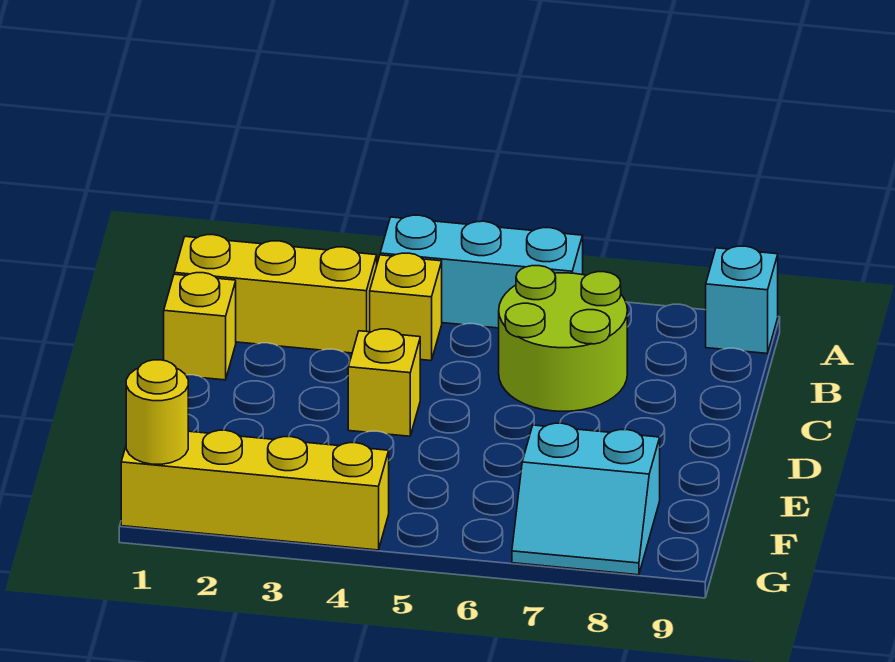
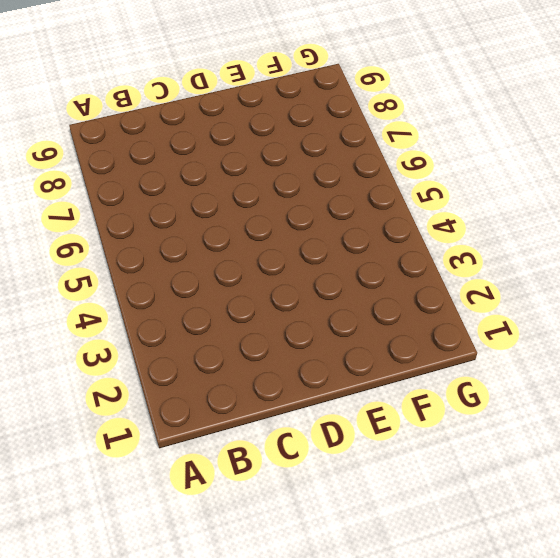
none -> cyan 1x3 brick [380,215,583,328]
none -> cyan 1x1 brick [706,246,778,353]

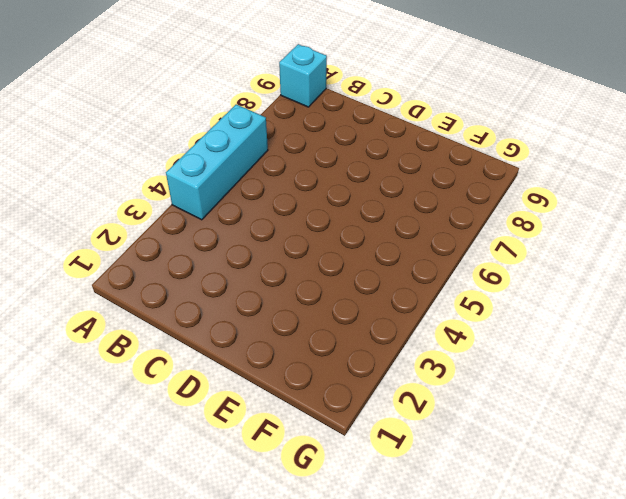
none -> yellow 1x3 brick [174,235,377,353]
none -> yellow 1x1 brick [370,253,442,361]

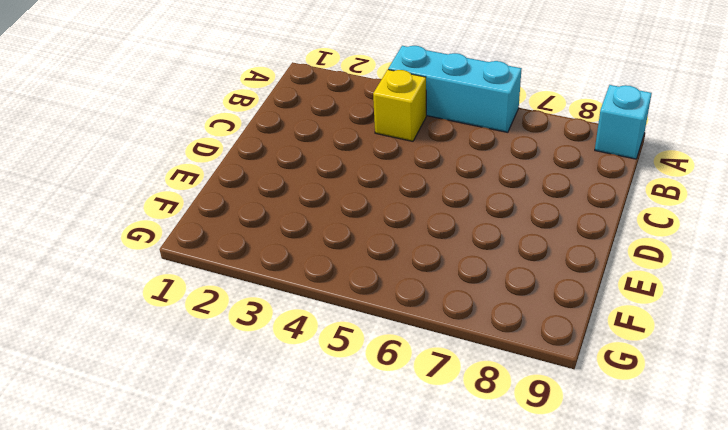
none -> yellow 1x3 brick [174,235,377,353]
none -> lime 2x2 round brick [499,266,627,411]

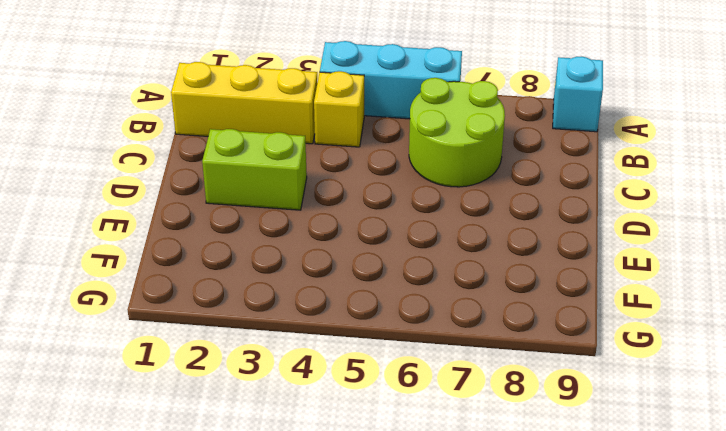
lime 1x2 brick [202,129,307,210] -> none
none -> yellow 1x1 brick [164,273,236,380]
none -> yellow 1x1 brick [348,329,420,436]

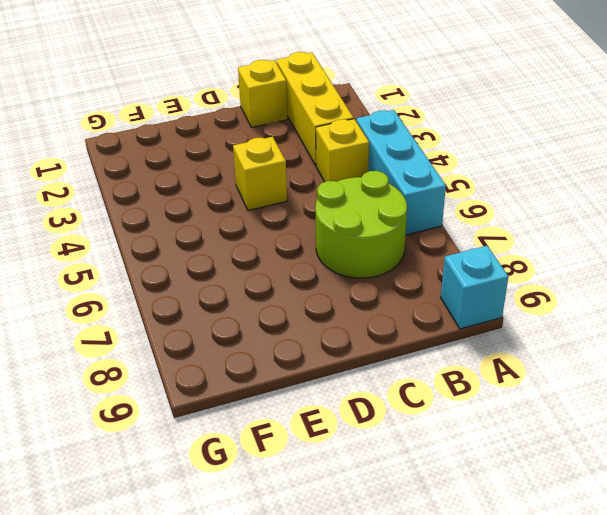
none -> cyan 2x2 slope [512,423,660,575]
none -> yellow 1x4 brick [121,430,389,550]

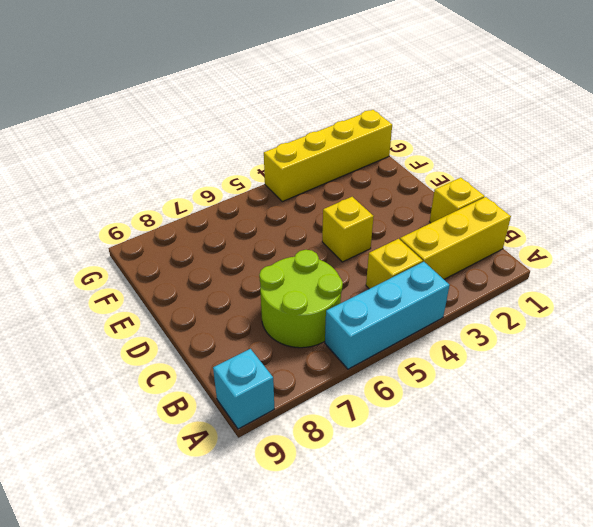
none -> cyan 2x2 slope [512,423,660,575]
none -> yellow 1x1 round brick [126,360,188,464]

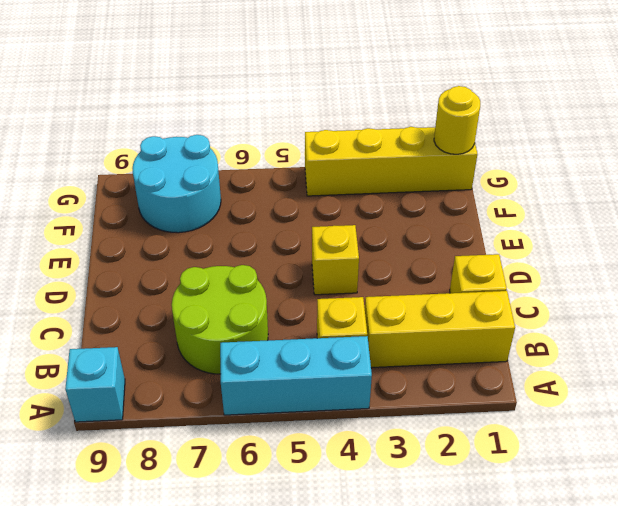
cyan 2x2 round brick [132,135,221,233] -> cyan 2x2 slope [512,423,660,575]

